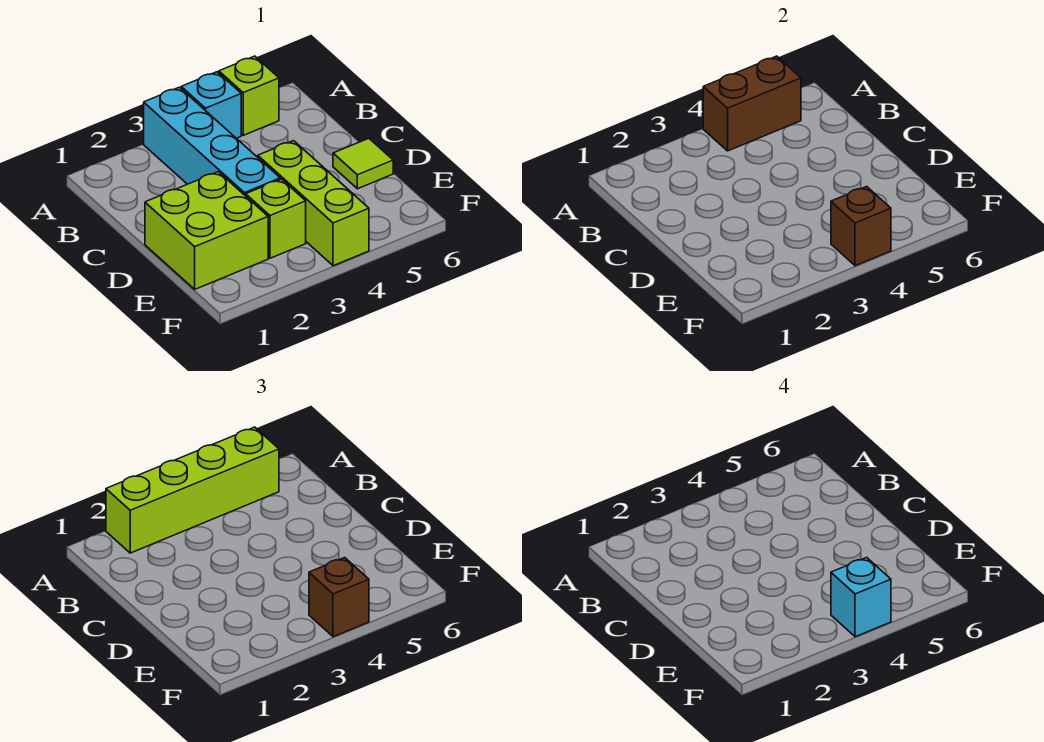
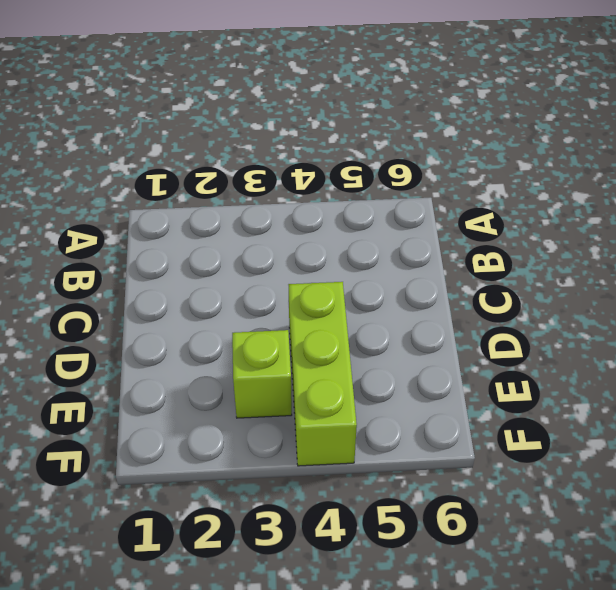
none -> cyan 1x4 brick [144,87,280,196]
none -> cyan 1x1 brick [181,72,241,138]
none -> lime 1x1 brick [219,56,279,135]

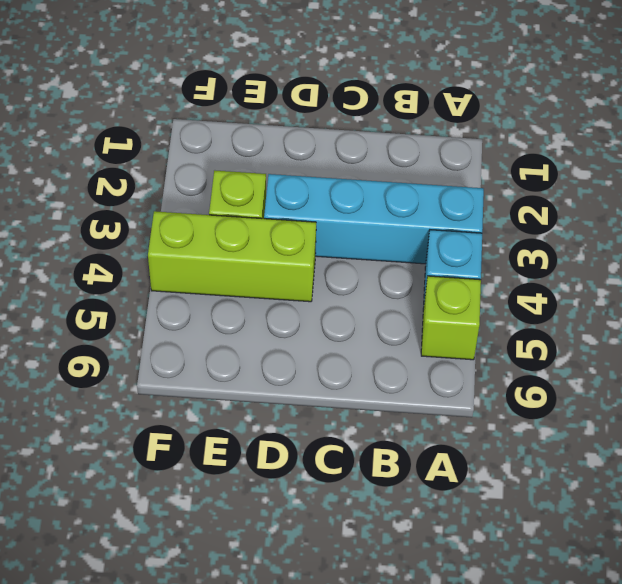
none -> lime 2x2 brick [145,172,268,289]
none -> lime 1x1 tile [333,138,393,189]
none -> brown 1x2 brick [703,56,801,151]

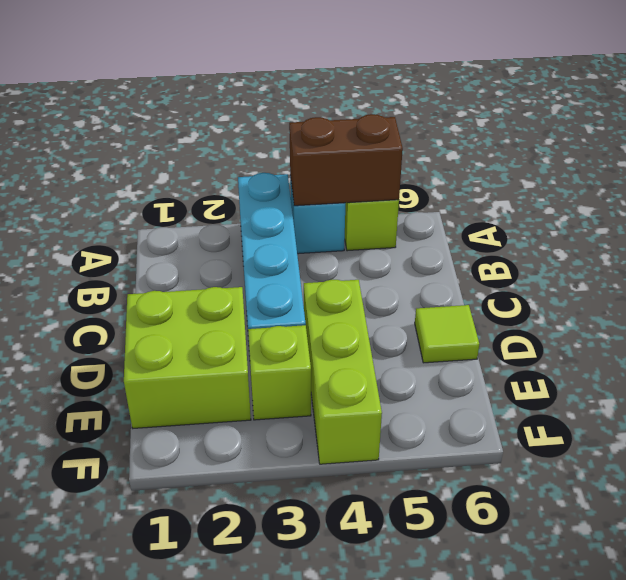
none -> brown 1x1 brick [831,187,891,266]
none -> lime 1x4 brick [106,427,279,553]
none -> brown 1x1 brick [309,558,369,637]

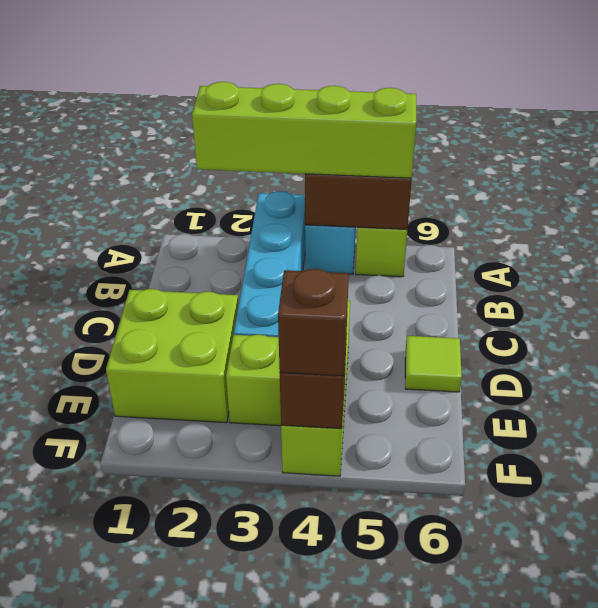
none -> cyan 1x1 brick [831,558,891,637]

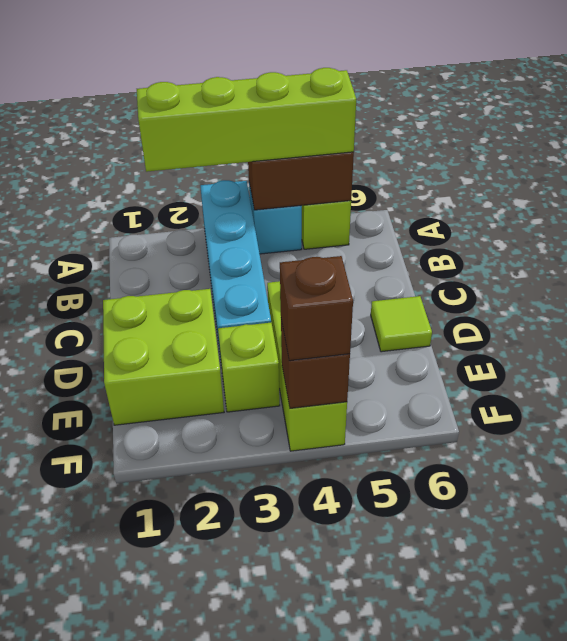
none -> cyan 1x1 brick [831,558,891,637]

